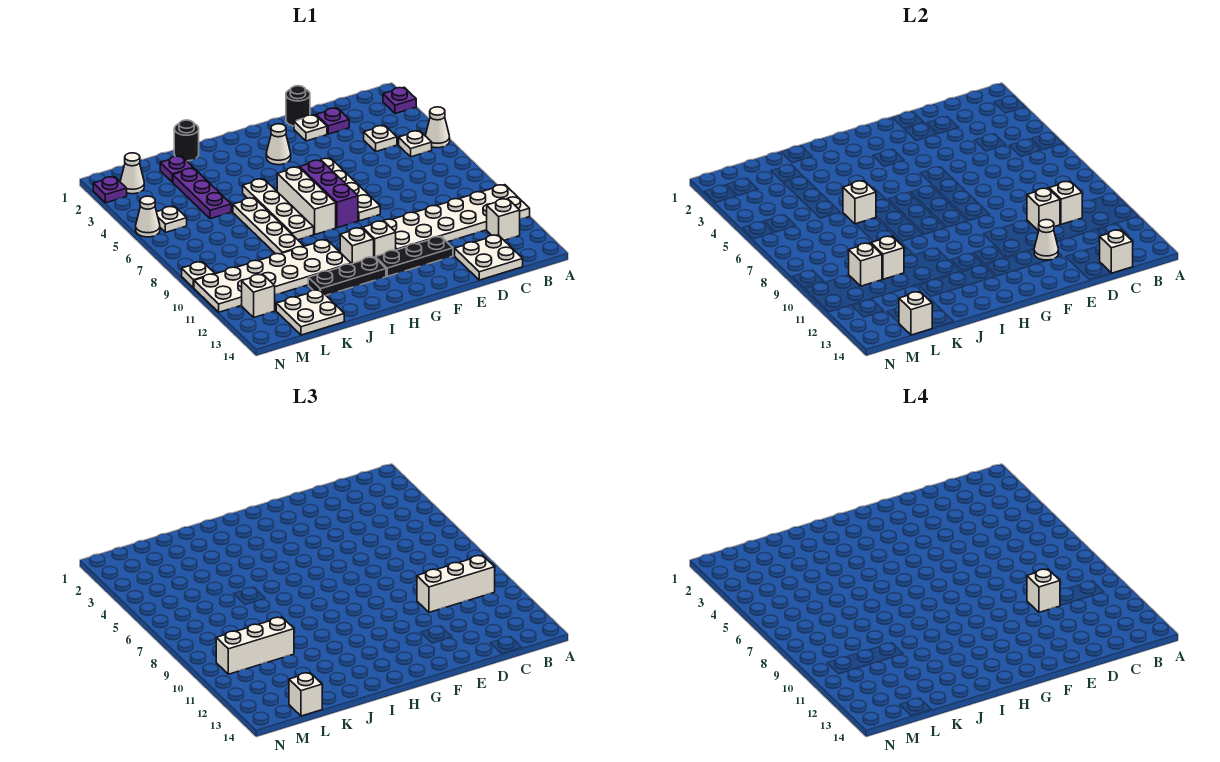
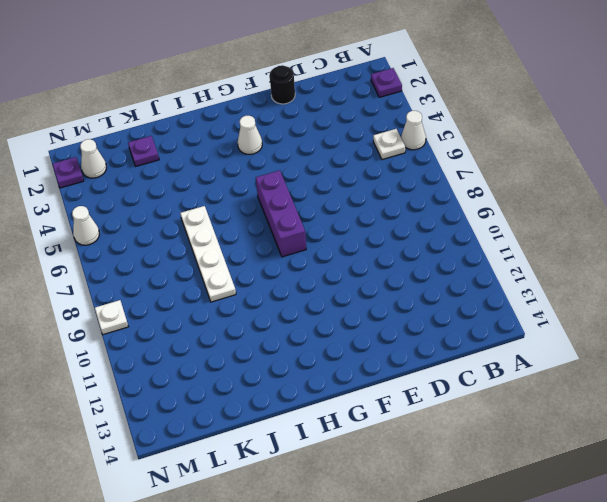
none -> white 2x6 plate [384,185,530,250]
none -> white 1x1 brick [487,199,520,240]
none -> white 1x1 plate [364,125,397,151]
none -> white 2x2 plate [455,235,523,280]

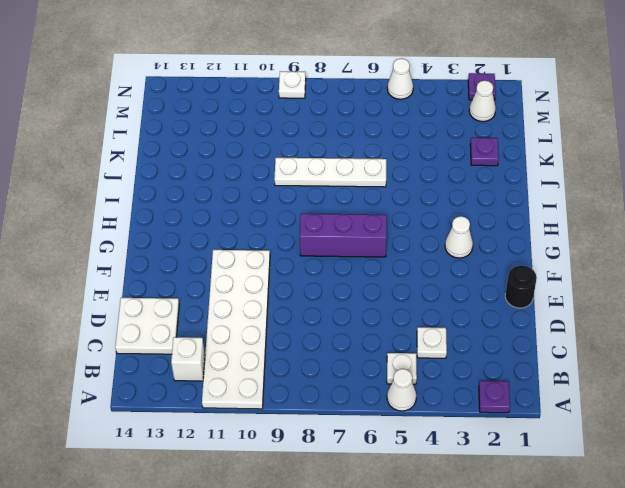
none -> purple 1x1 plate [316,108,349,134]
none -> white 1x1 plate [294,115,327,141]
none -> black 1x3 plate [375,236,453,276]
none -> white 1x4 plate [321,158,380,221]

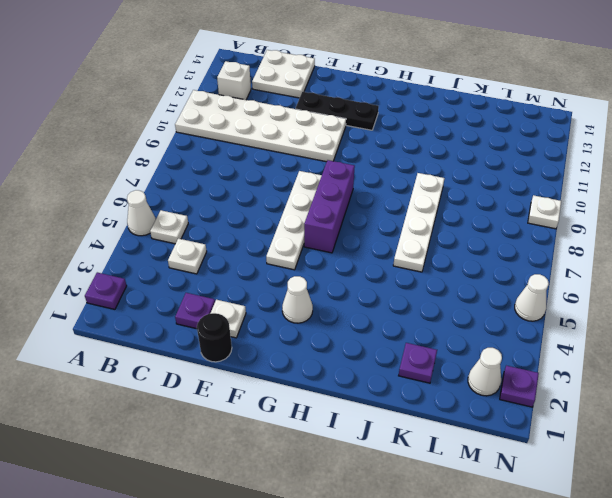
none -> white 1x1 brick [363,221,396,257]
none -> white 1x3 brick [277,167,336,234]
none -> white 1x1 brick [340,228,374,264]
none -> black 1x3 plate [308,257,386,295]

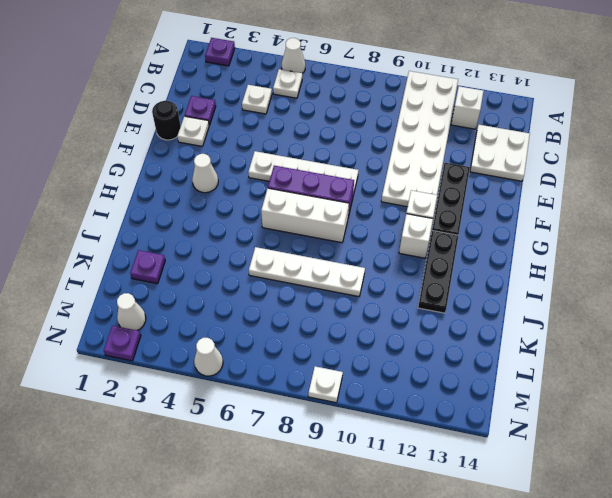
none -> white 1x4 plate [243,179,314,240]
none -> white 2x6 plate [194,240,351,312]
none -> black 1x1 round brick [174,120,199,161]
none -> purple 1x3 plate [173,168,231,219]

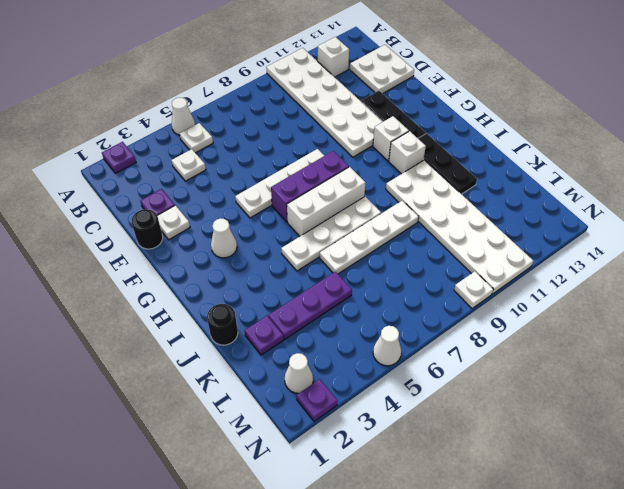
none -> white 2x2 plate [276,290,344,335]
none -> white 1x1 plate [157,206,187,232]
none -> white 1x1 brick [242,274,275,317]
none -> white 1x1 brick [1049,181,1082,224]

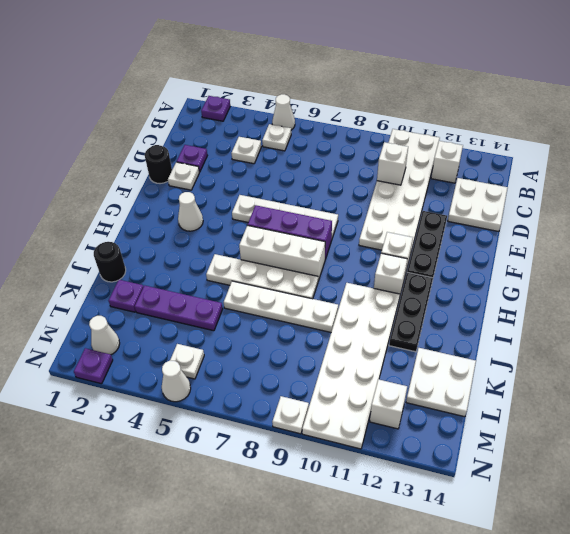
none -> white 1x1 brick [1100,230,1133,273]
none -> white 1x1 brick [1027,188,1060,231]
none -> white 1x1 cone [1034,220,1058,260]
none -> white 1x1 brick [843,181,876,224]

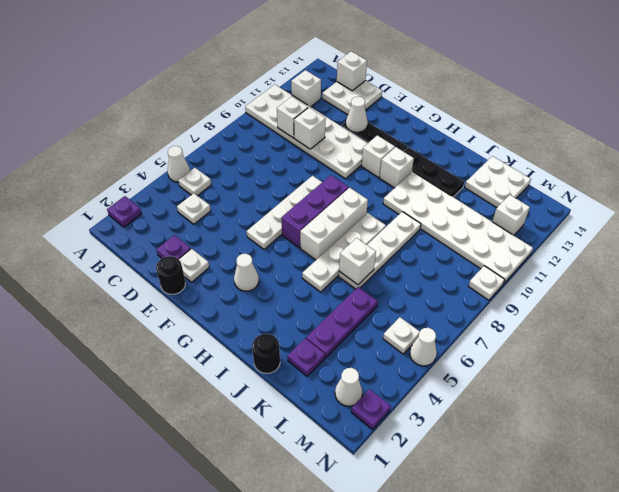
none -> white 1x1 brick [871,236,904,279]
none -> white 1x1 brick [849,243,882,286]
none -> white 1x1 brick [899,292,932,335]
none -> white 1x3 brick [417,555,495,612]

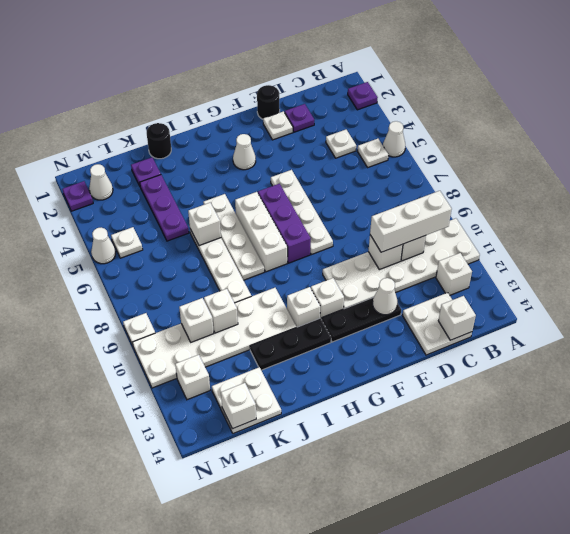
none -> white 1x3 brick [216,617,294,674]
none -> white 1x1 brick [289,673,322,716]
none -> white 1x1 brick [1027,569,1060,612]

